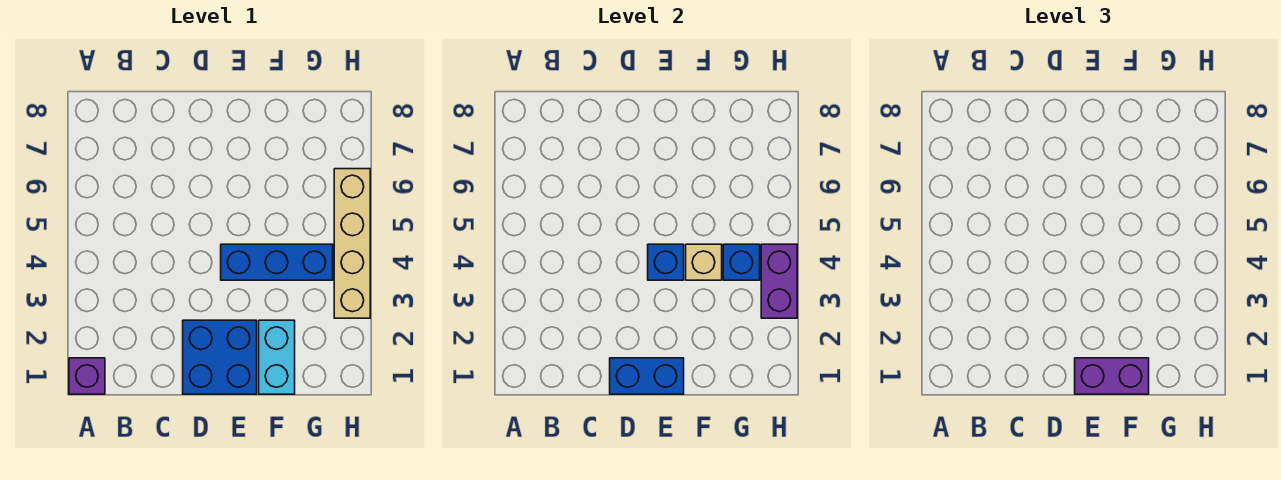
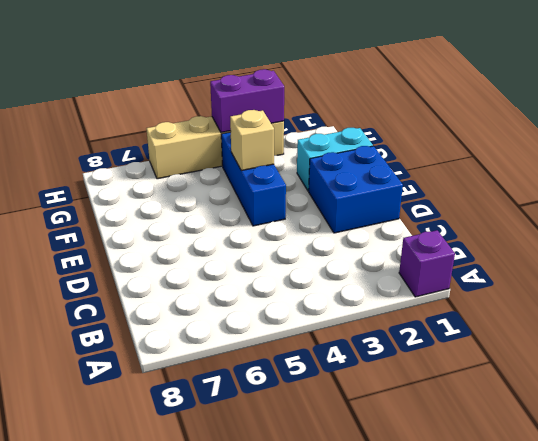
none -> blue 1x2 brick [610,358,684,394]
none -> blue 1x1 brick [648,244,684,280]

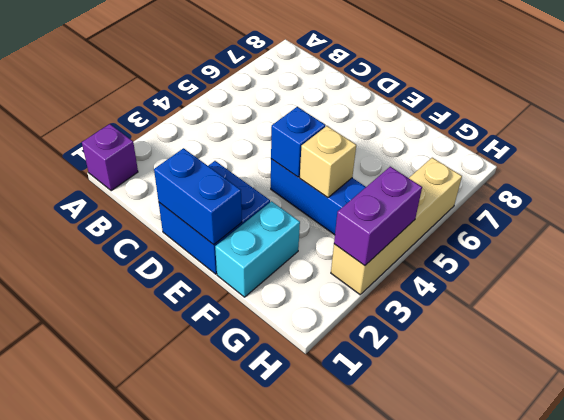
none -> blue 1x1 brick [723,244,760,280]
none -> purple 1x2 brick [1075,358,1149,394]

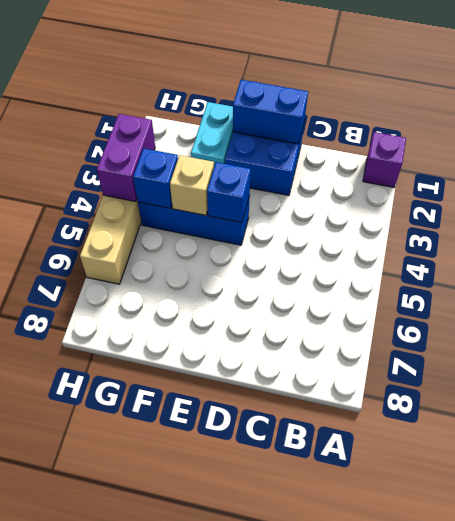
none -> purple 1x2 brick [1075,358,1149,394]

